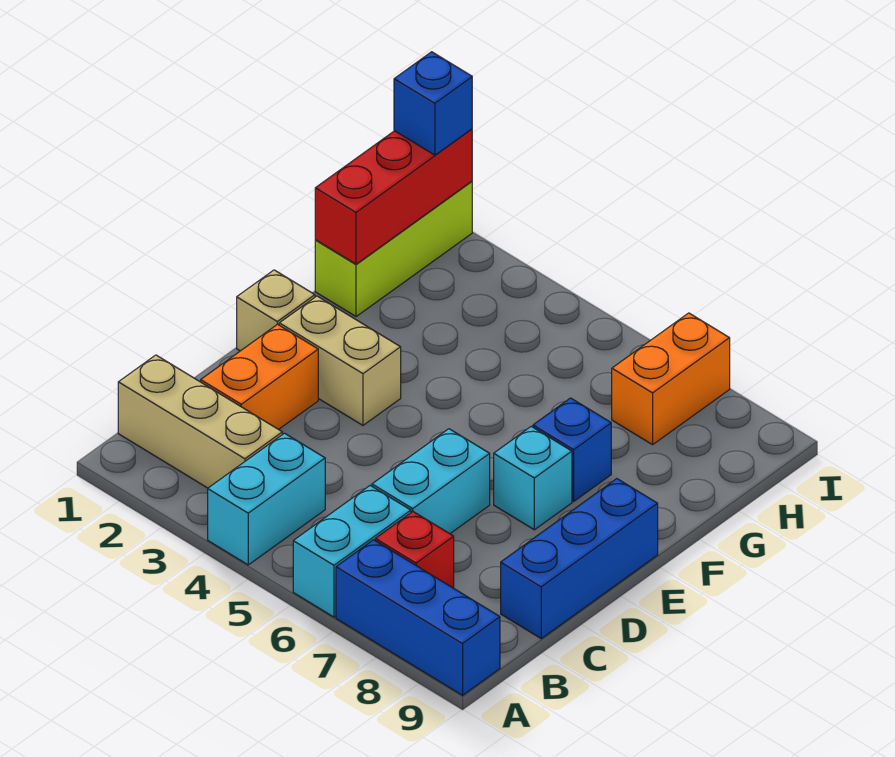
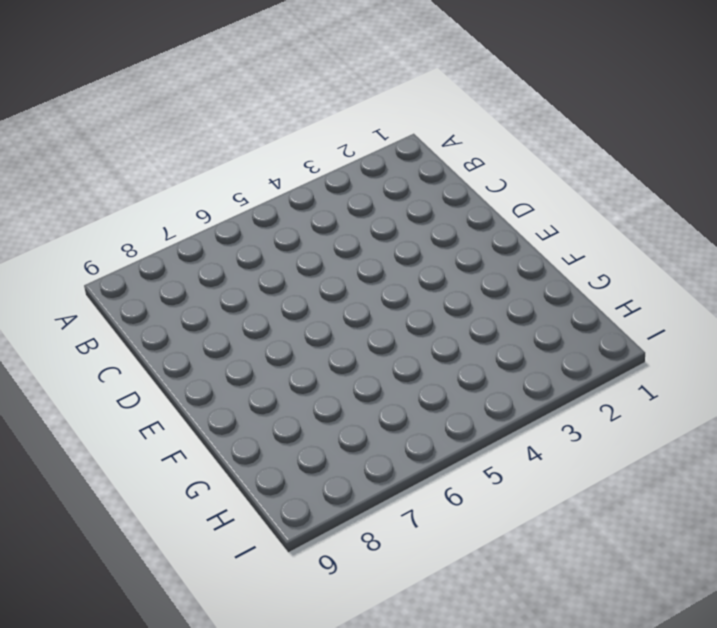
none -> cyan 1x2 brick [208,433,325,565]
none -> cyan 1x2 brick [293,486,411,617]
none -> blue 1x3 brick [336,540,500,695]

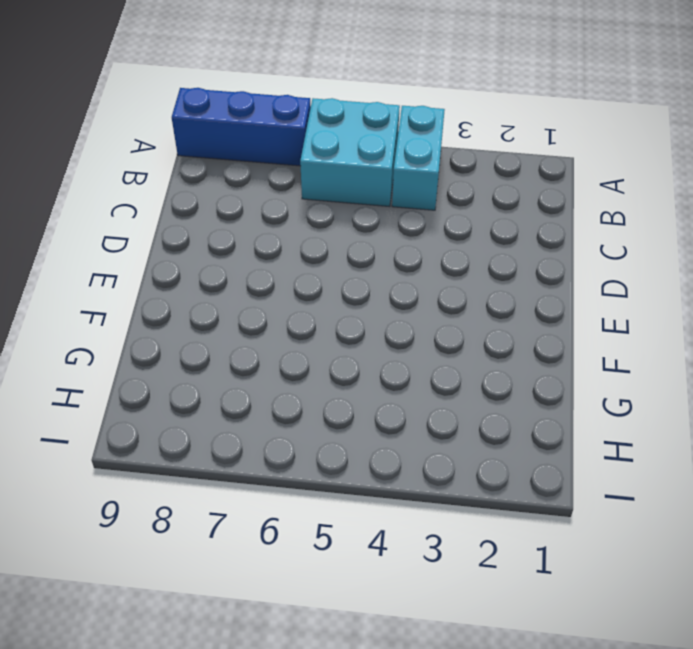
cyan 2x2 brick [300,98,400,207] -> cyan 1x2 brick [293,486,411,617]
none -> tan 1x3 brick [118,355,282,488]
none -> red 1x1 brick [375,512,454,588]
none -> orange 1x2 brick [201,324,318,430]

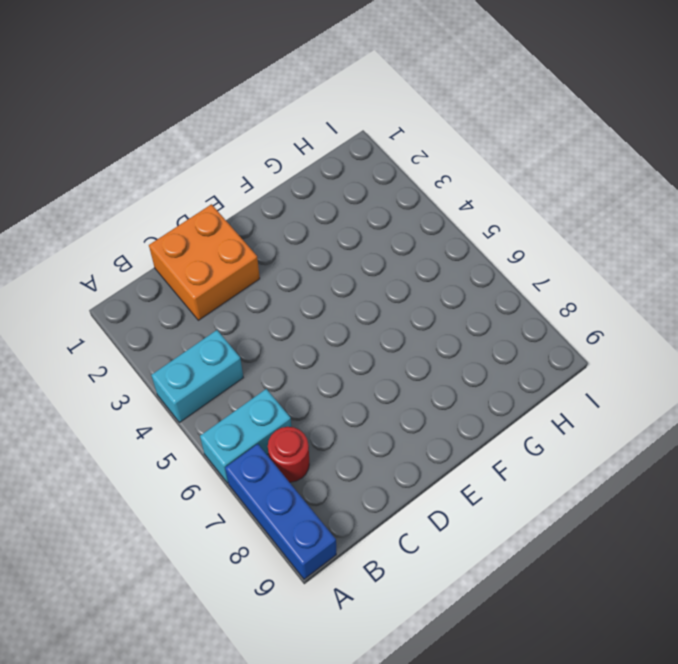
red 1x1 round brick [268,427,309,482] -> red 1x1 brick [375,512,454,588]
orange 2x2 brick [149,204,260,320] -> orange 1x2 brick [201,324,318,430]
none -> tan 1x3 brick [118,355,282,488]
none -> cyan 1x2 brick [372,429,490,534]
none -> blue 1x3 brick [501,479,658,638]

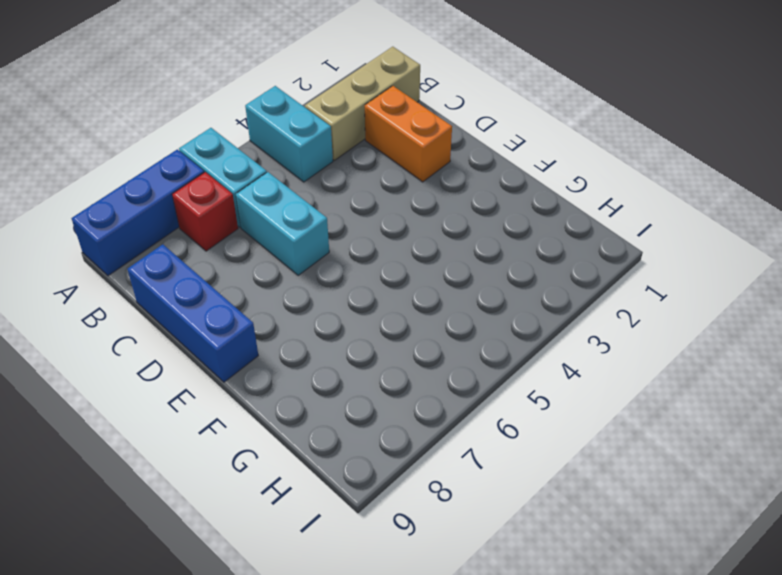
none -> tan 1x1 brick [237,270,315,351]
none -> tan 1x2 brick [279,296,401,425]
none -> cyan 1x1 brick [494,427,572,530]

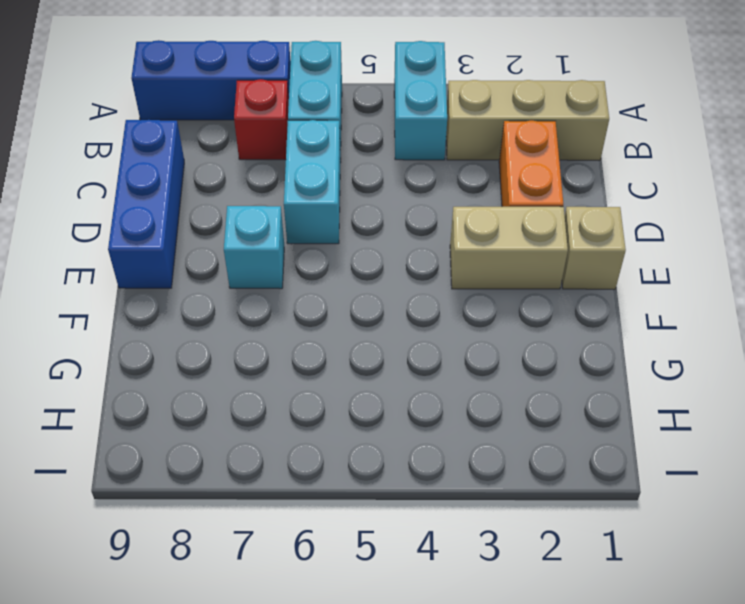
none -> blue 1x1 brick [533,398,611,501]
none -> lime 1x3 brick [315,181,472,317]
none -> orange 1x2 brick [612,313,730,445]

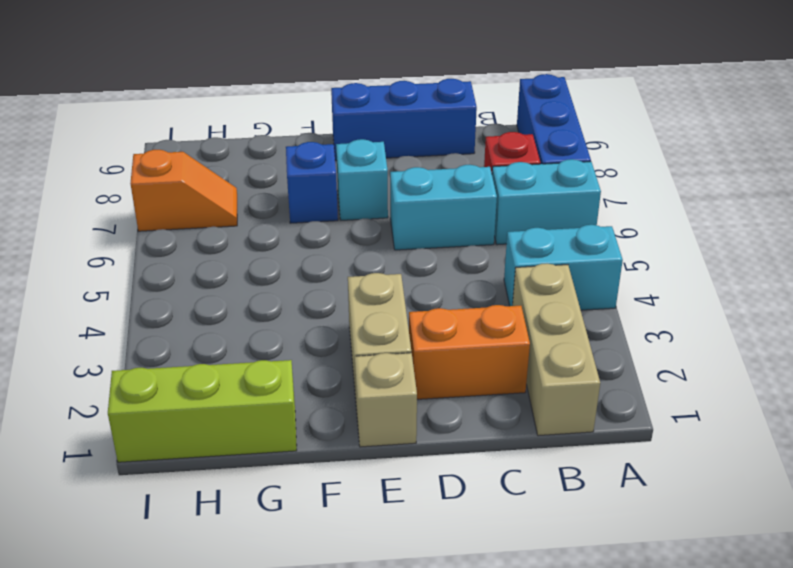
orange 1x2 slope [130,150,237,231] -> orange 1x2 brick [612,313,730,445]
none -> red 1x3 brick [315,129,472,264]
none -> blue 1x1 brick [394,52,472,155]

